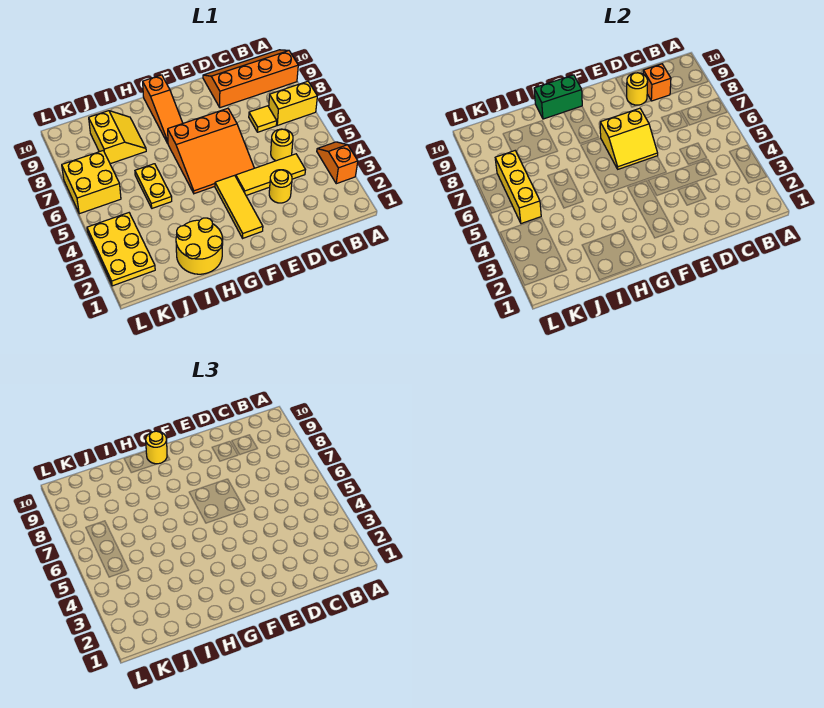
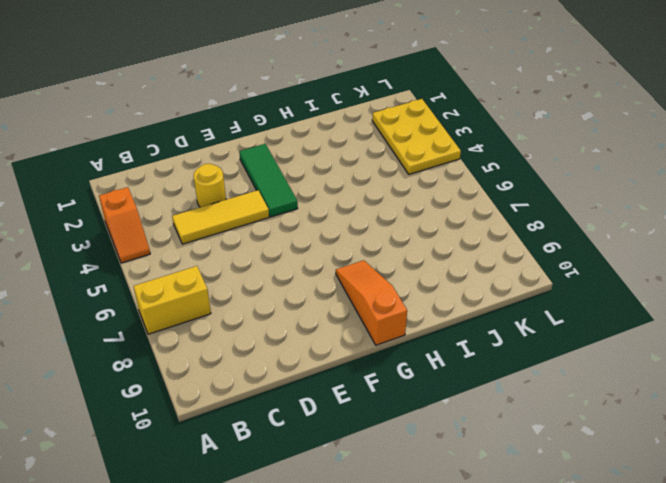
green 1x3 tile [239,144,298,217] -> yellow 1x3 tile [215,175,263,238]
none -> orange 2x4 slope [203,50,298,108]
none -> yellow 1x1 round brick [271,129,293,161]
none -> yellow 1x1 tile [249,106,277,132]

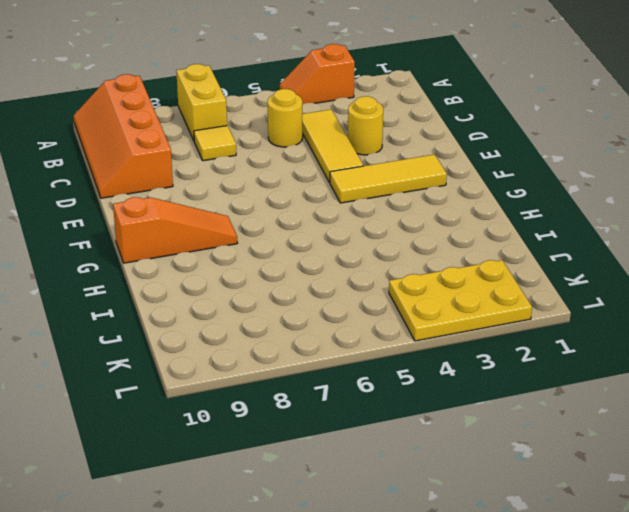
none -> orange 3x3 slope [168,108,254,194]
none -> yellow 2x2 round brick [176,218,223,274]
none -> yellow 1x2 plate [135,164,172,208]

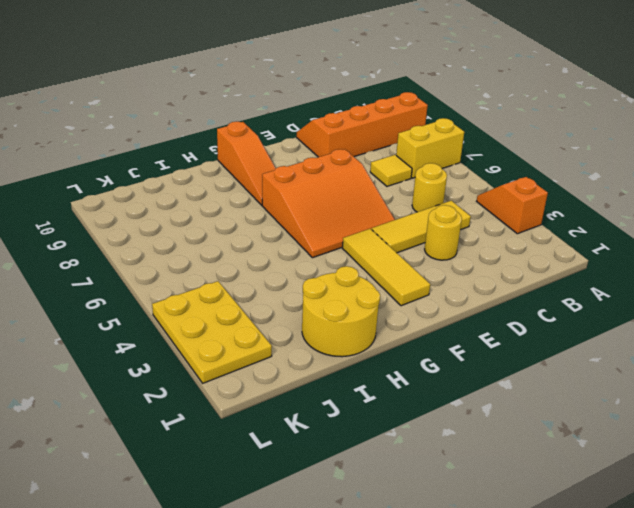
none -> yellow 1x2 plate [135,164,172,208]
none -> yellow 2x2 slope [89,111,146,164]
none -> yellow 2x2 brick [62,151,121,214]

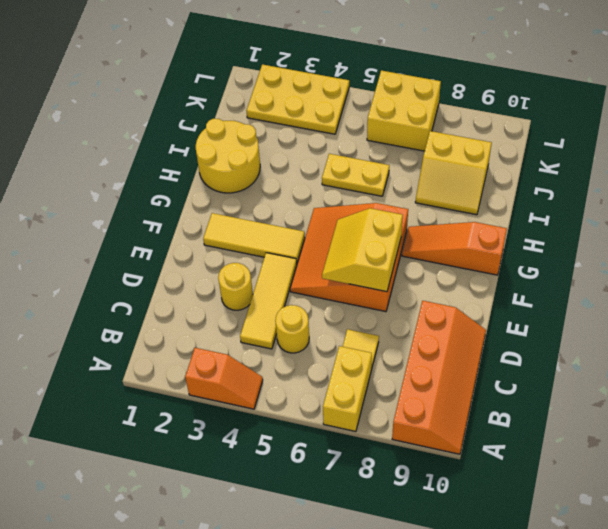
none -> orange 1x1 brick [643,64,671,101]
none -> yellow 1x1 round brick [627,73,648,105]
none -> green 1x2 brick [534,75,582,119]

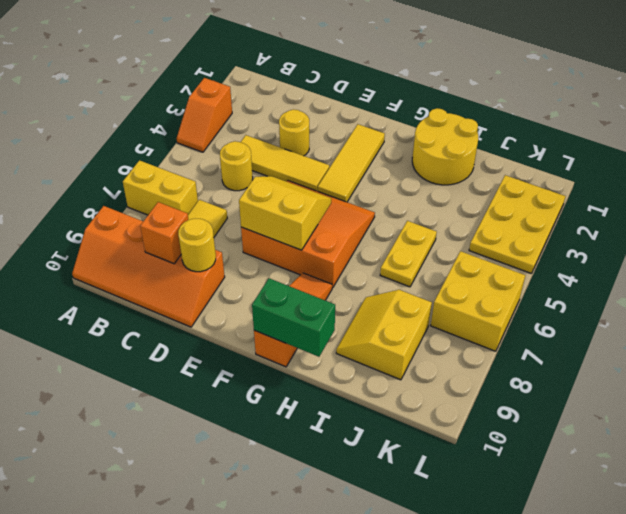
none -> yellow 1x3 brick [495,151,541,224]
none -> yellow 1x1 round brick [146,431,167,464]

